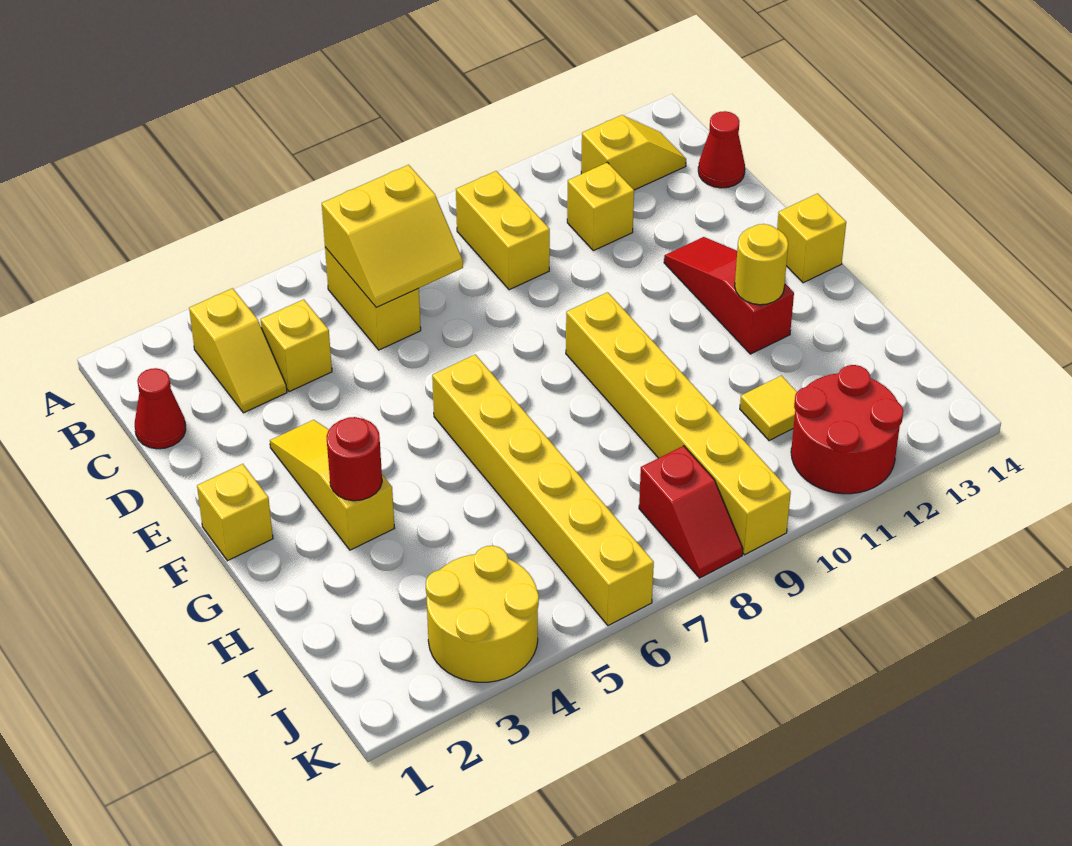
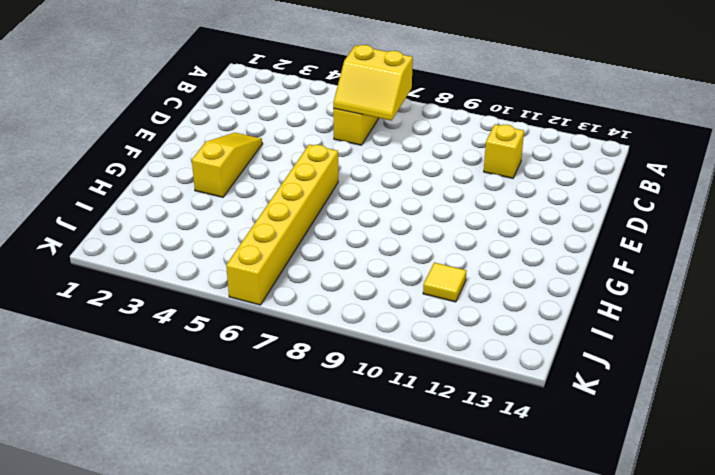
none -> yellow 1x2 slope [189,288,287,413]
none -> yellow 1x2 brick [456,171,550,290]
none -> yellow 1x2 slope [581,115,686,190]

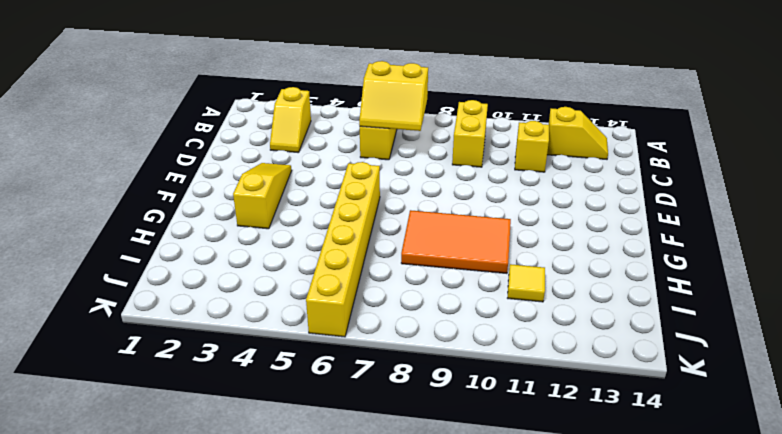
orange 2x3 tile [401,210,511,274] -> yellow 1x6 brick [566,292,791,555]
none -> red 1x1 cone [135,368,186,449]
none -> yellow 1x1 brick [260,299,332,392]
none -> red 1x1 cone [698,111,745,188]

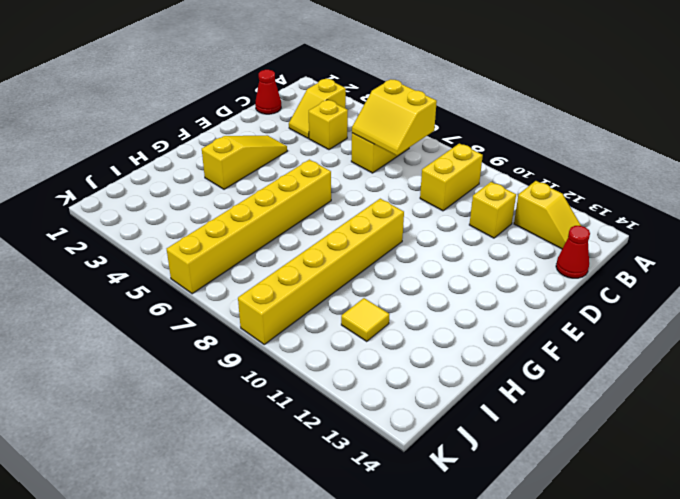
none -> red 1x3 slope [664,237,794,354]
none -> yellow 1x1 brick [197,464,273,561]
none -> yellow 1x1 brick [777,194,846,283]

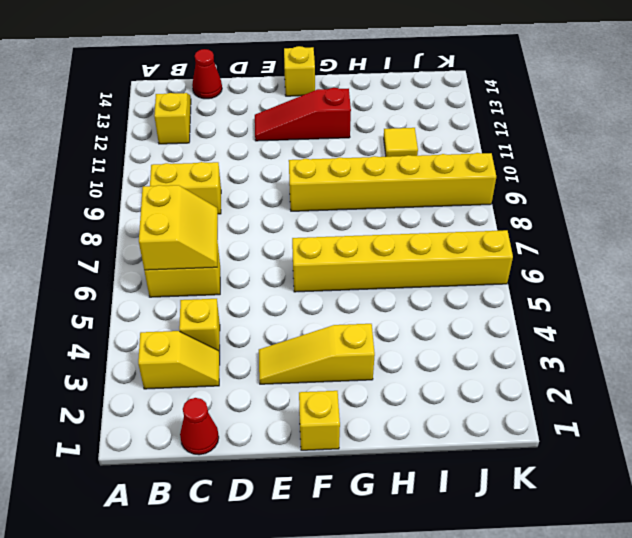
none -> yellow 1x1 brick [567,162,634,251]
none -> yellow 2x2 round brick [426,546,539,682]
none -> red 1x2 slope [639,446,743,578]

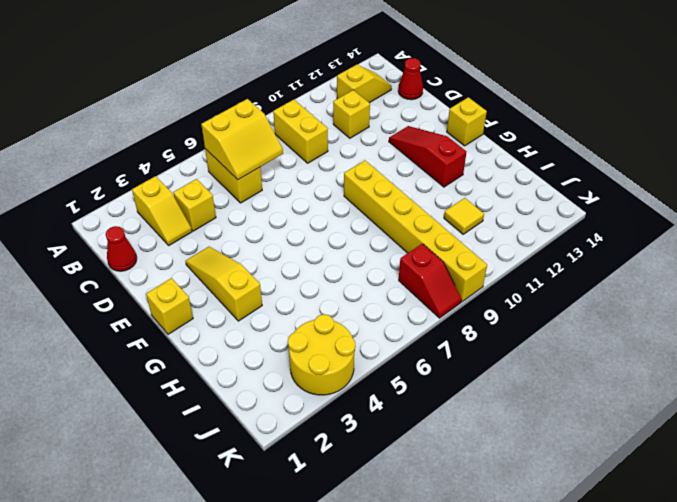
none -> yellow 1x6 brick [432,355,654,626]
none -> red 2x2 round brick [791,365,903,494]
none -> red 1x1 round brick [326,417,382,501]

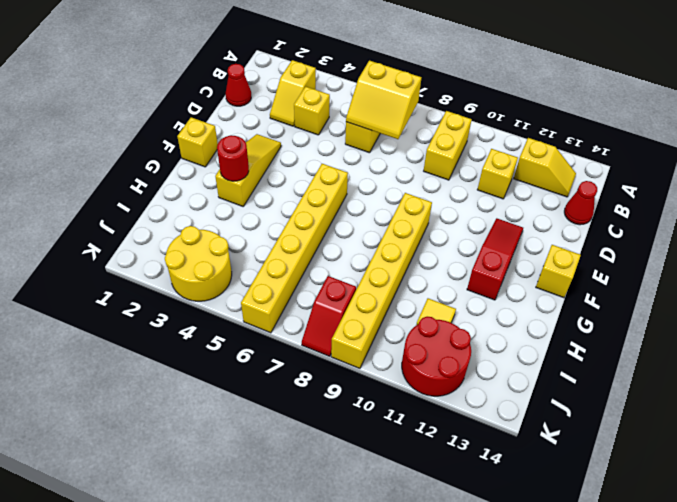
none -> yellow 1x1 round brick [735,224,788,305]

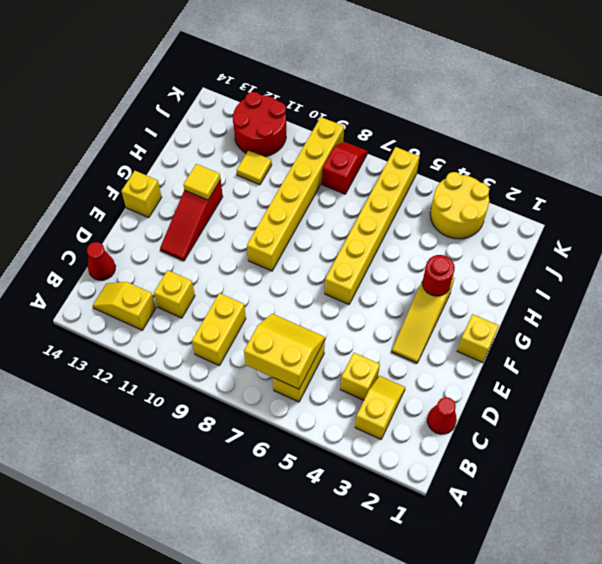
yellow 1x1 tile [183,164,221,200] -> yellow 1x1 round brick [735,224,788,305]

